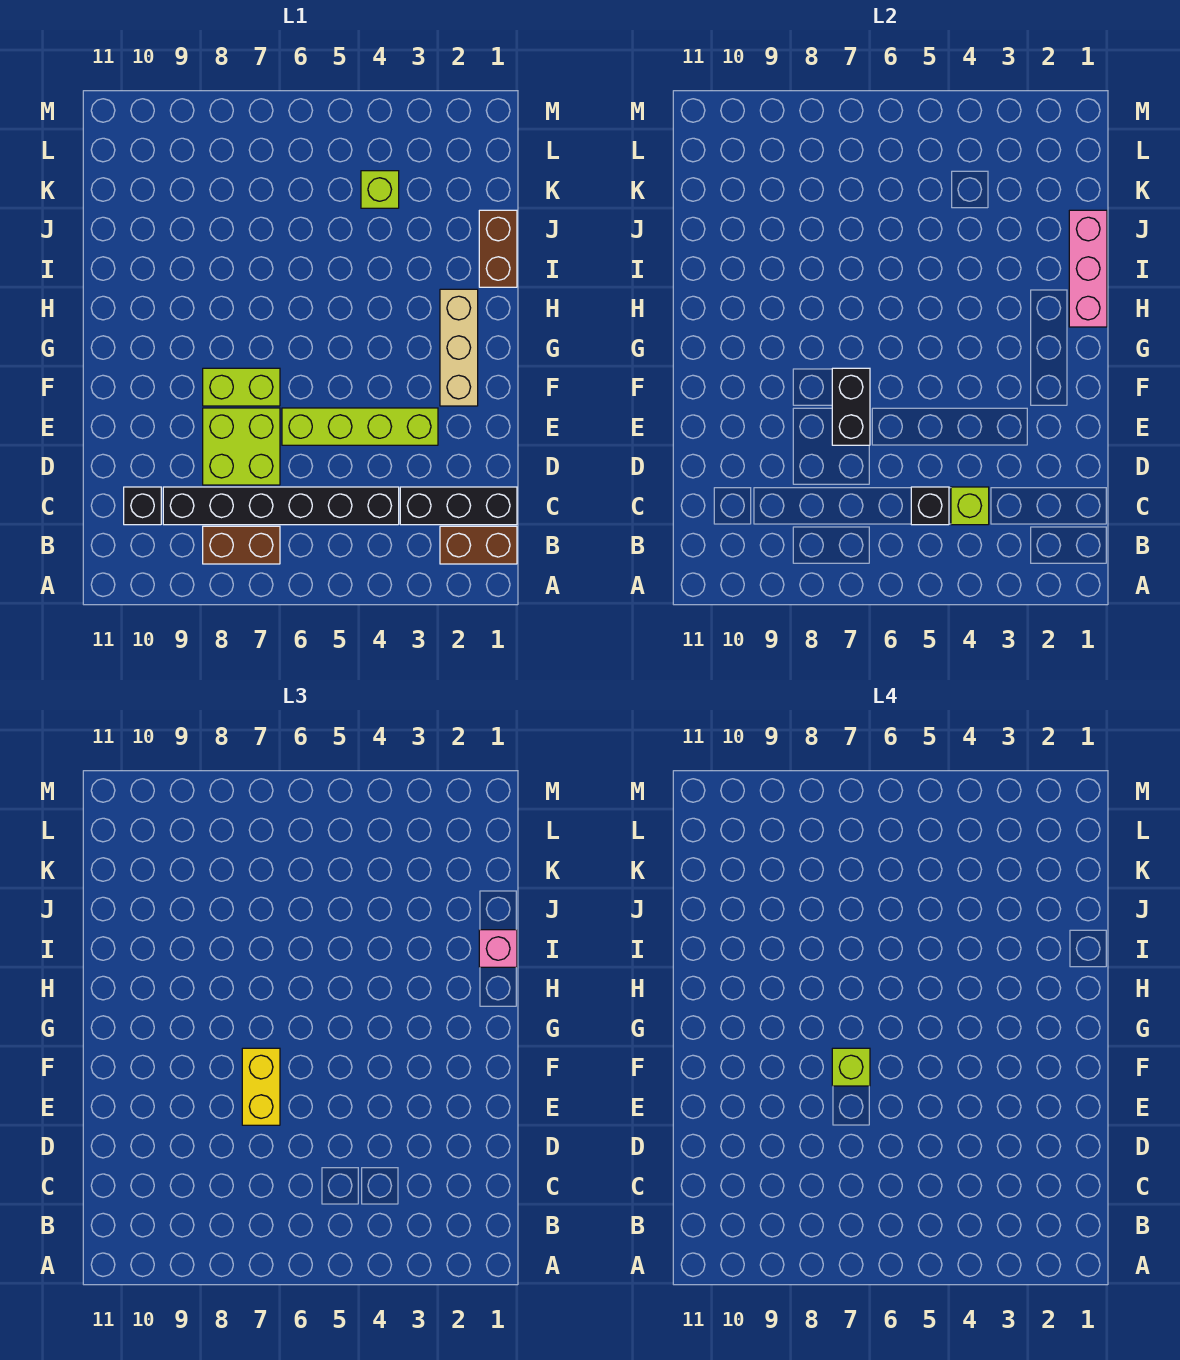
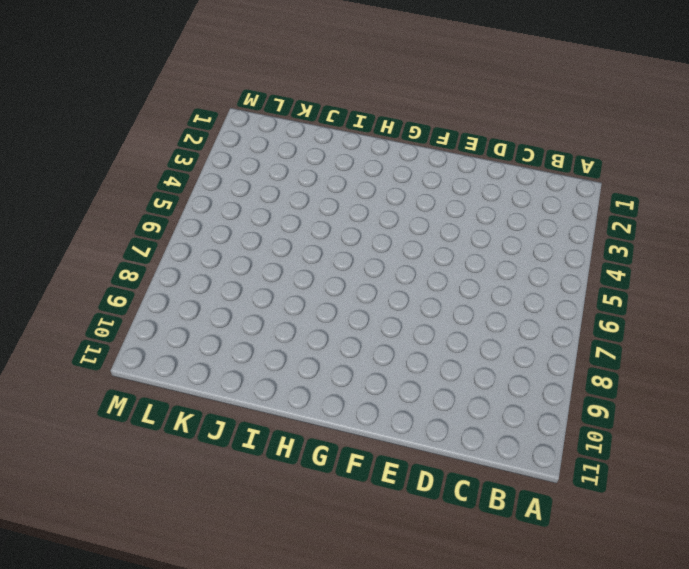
none -> brown 1x2 brick [440,526,517,564]
none -> brown 1x2 brick [203,526,280,564]
none -> black 1x3 brick [400,487,517,525]

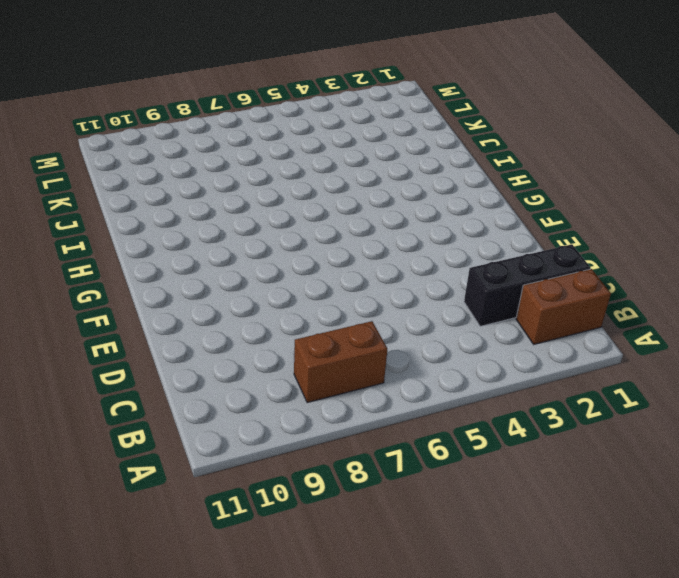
none -> black 1x6 brick [163,487,399,525]
none -> black 1x1 brick [124,487,161,525]
none -> lime 2x2 brick [203,408,280,485]

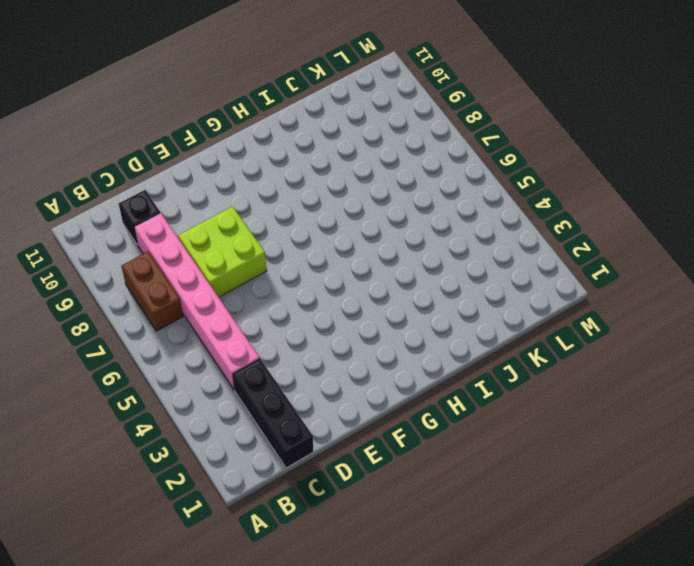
pink 1x6 brick [134,213,260,390] -> black 1x6 brick [163,487,399,525]
none -> brown 1x2 brick [440,526,517,564]
none -> lime 1x4 brick [282,408,438,445]
none -> tan 1x3 brick [440,289,478,406]

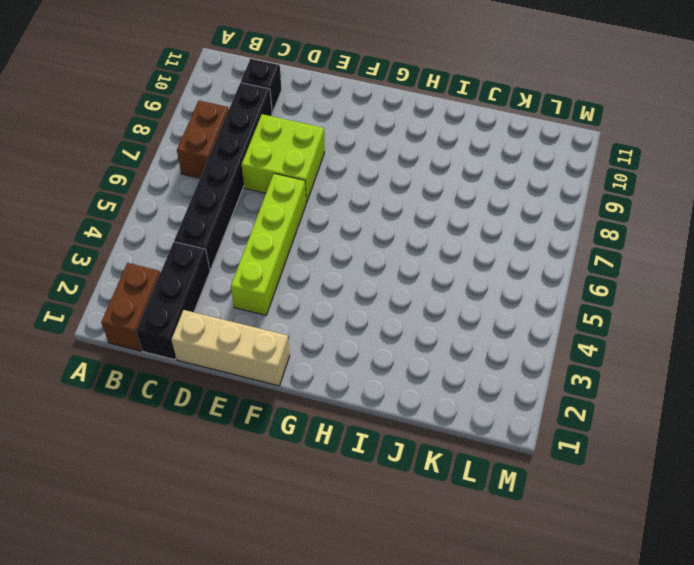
tan 1x3 brick [171,310,290,386] -> tan 1x3 brick moved to [440,289,478,406]
none -> lime 1x2 brick [203,368,280,406]
none -> brown 1x2 brick [479,210,517,287]
none -> lime 1x1 brick [361,171,399,208]

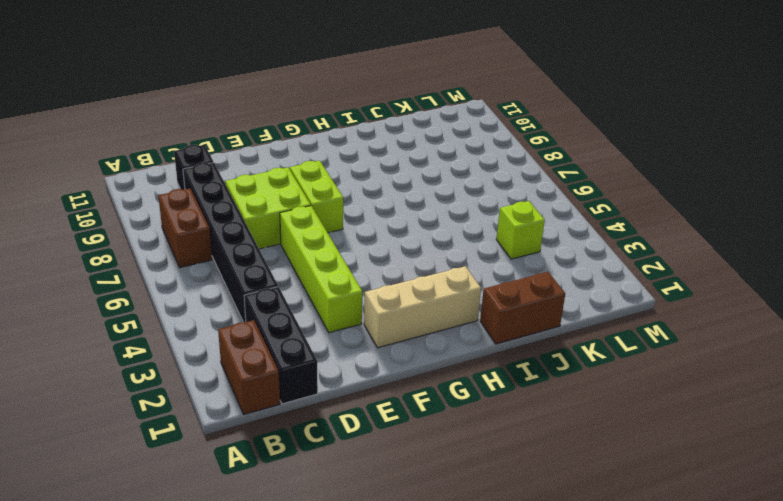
none -> lime 1x1 brick [951,487,989,525]
none -> black 1x1 brick [911,487,949,525]
none -> black 1x2 brick [832,368,870,445]

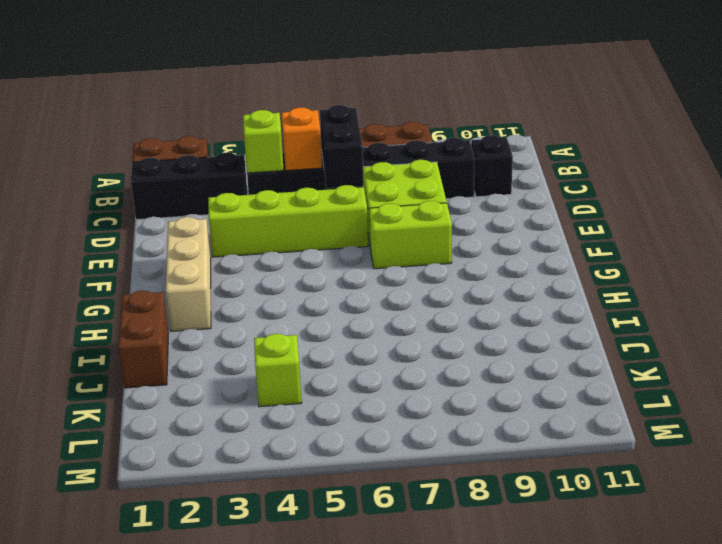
orange 1x1 brick [282,107,322,170] -> black 1x1 brick [911,487,949,525]
black 1x2 brick [320,105,364,188] -> black 1x2 brick moved to [832,368,870,445]
none -> pink 1x3 brick [1069,210,1107,327]
none -> yellow 1x2 brick [242,1048,280,1125]
none -> pink 1x1 brick [479,930,517,967]

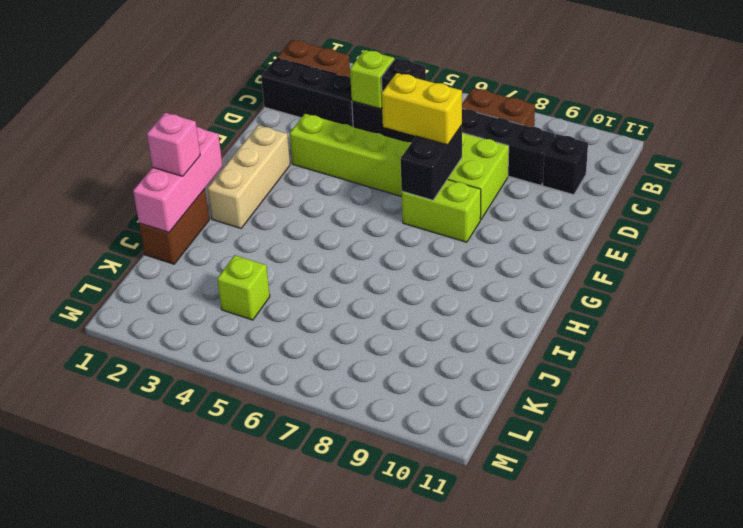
yellow 1x2 brick [382,73,462,145] -> yellow 1x2 brick turned to [242,1048,280,1125]
none -> lime 1x1 brick [832,1048,870,1086]

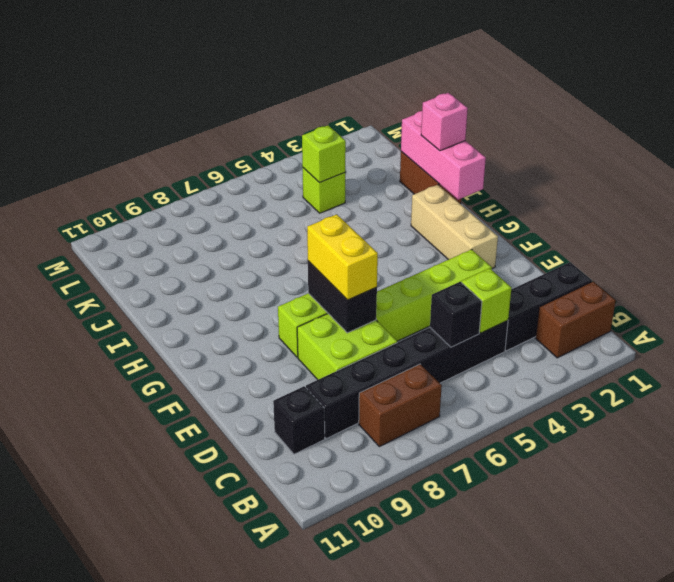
lime 1x1 brick [302,126,346,183] -> lime 1x1 brick moved to [832,1048,870,1086]

